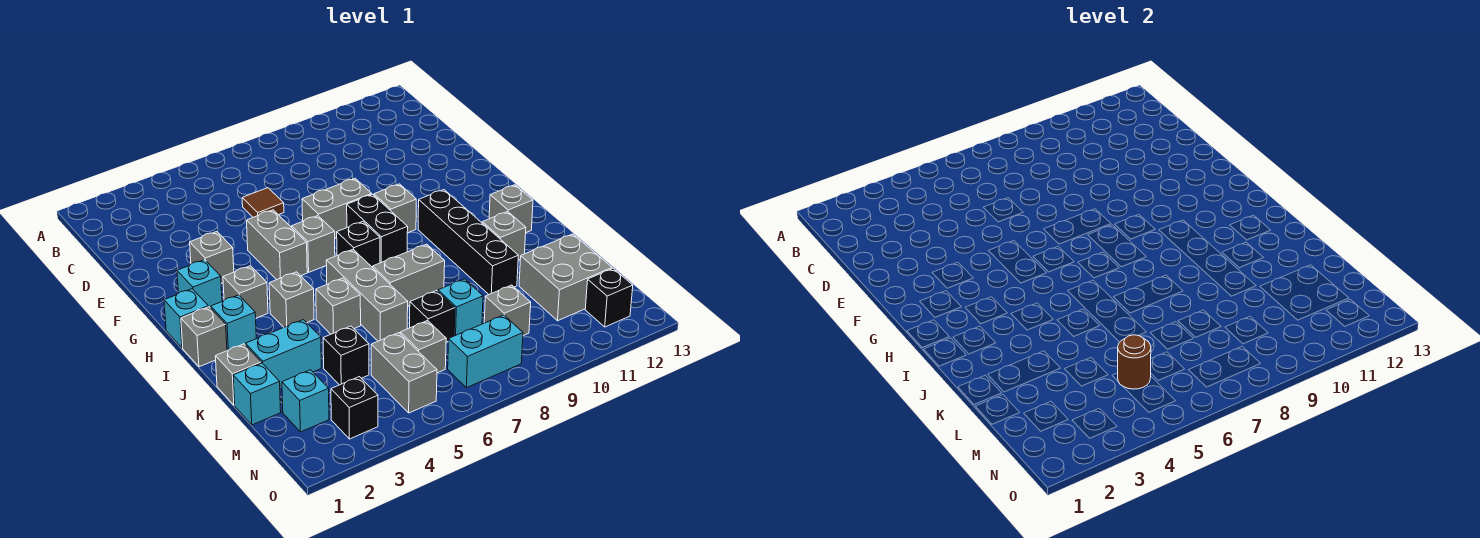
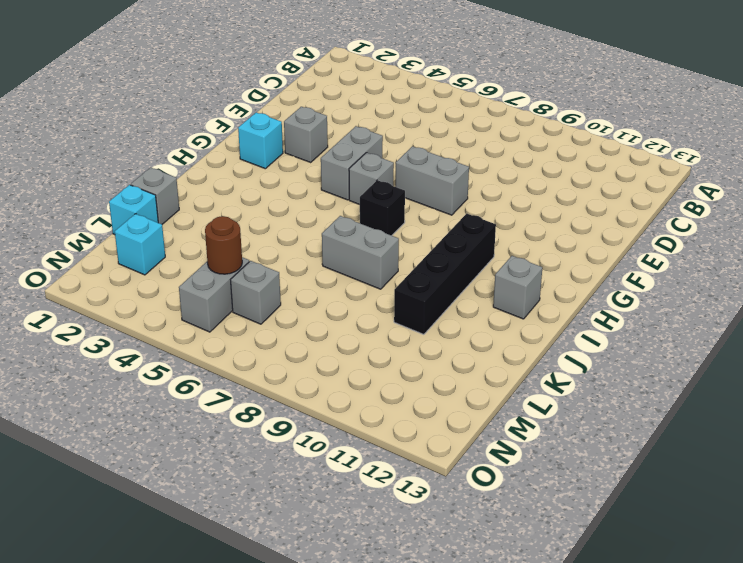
none -> brown 1x1 tile [242,188,284,217]
none -> black 1x2 brick [347,194,408,263]
none -> grey 1x1 brick [374,184,416,233]
none -> cyan 1x1 brick [164,289,208,348]

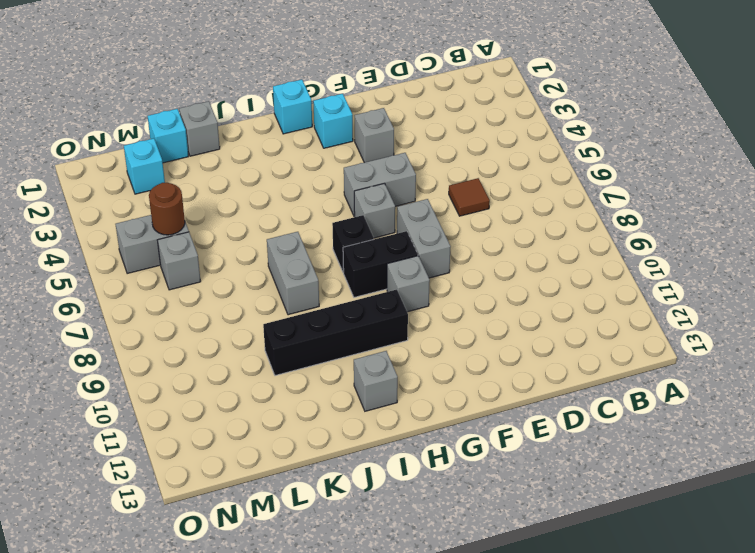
none -> grey 1x1 brick [223,266,268,318]
none -> grey 1x1 brick [181,307,227,367]
none -> cyan 1x1 brick [211,295,256,351]
none -> grey 1x1 brick [269,272,314,327]

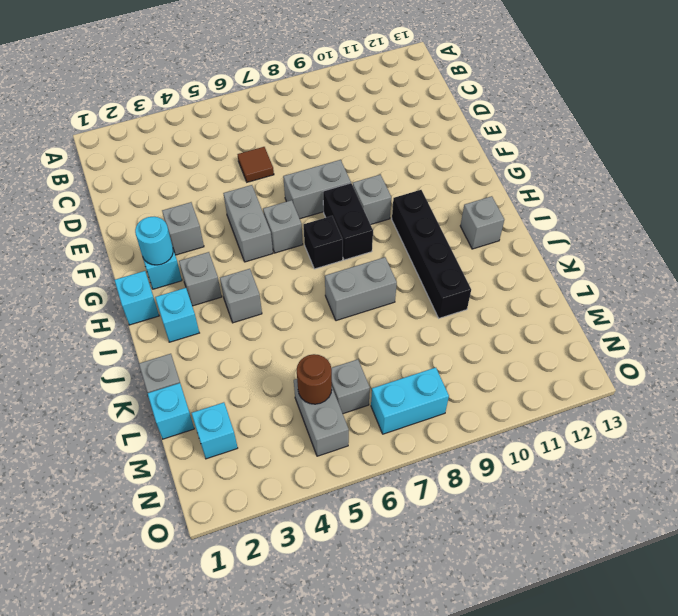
cyan 1x1 round brick [135,217,173,265] -> none
none -> grey 1x1 brick [181,307,227,367]
none -> grey 1x3 brick [326,249,408,341]
none -> grey 1x1 brick [316,278,361,334]
none -> grey 1x1 brick [482,212,526,260]

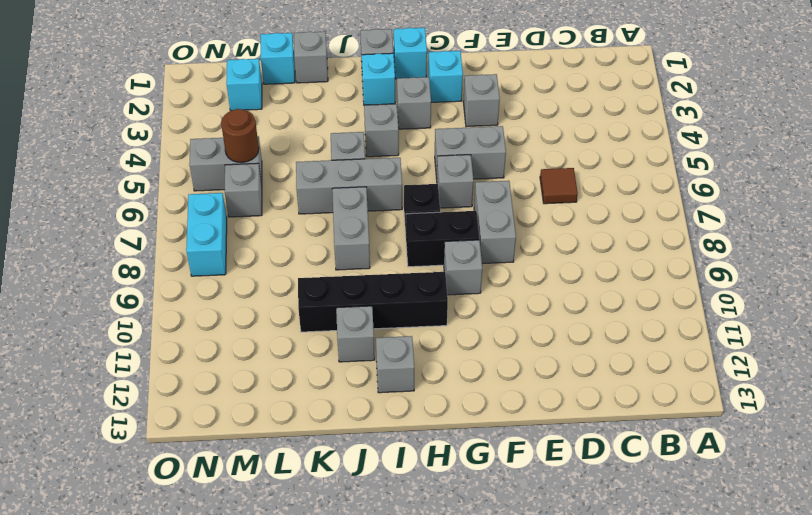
none -> cyan 1x2 brick [246,320,321,386]
none -> black 1x1 brick [323,326,369,385]
none -> black 1x1 brick [410,291,455,342]
none -> cyan 1x1 brick [438,279,483,336]

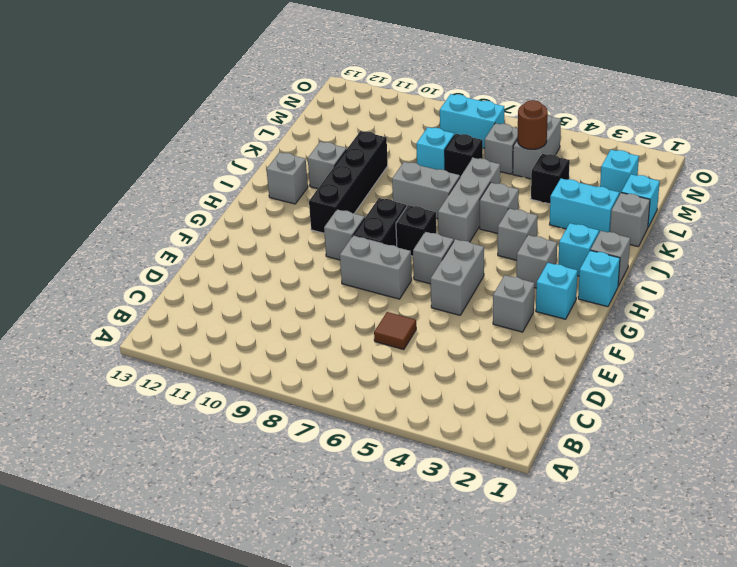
none -> grey 2x2 brick [519,234,612,321]
none -> grey 1x1 brick [484,285,531,336]
none -> black 1x1 brick [331,377,378,439]
none -> black 1x1 brick [585,269,633,327]

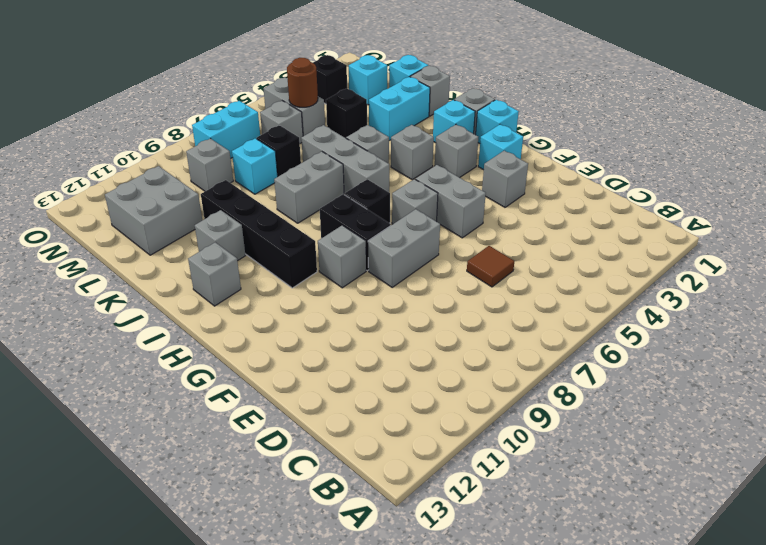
none -> black 1x1 brick [585,269,633,327]

